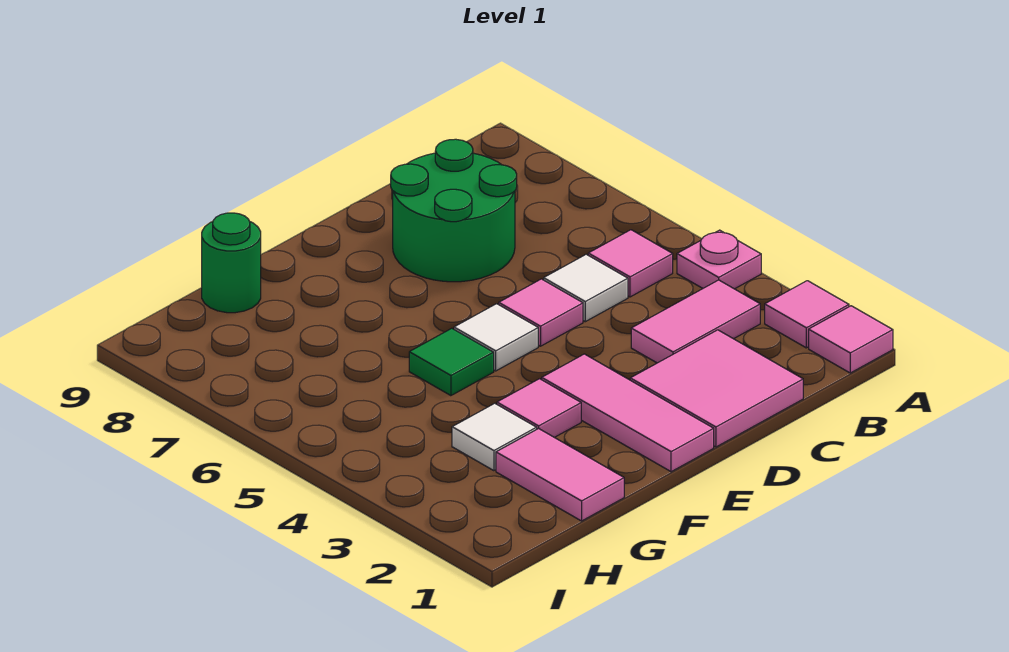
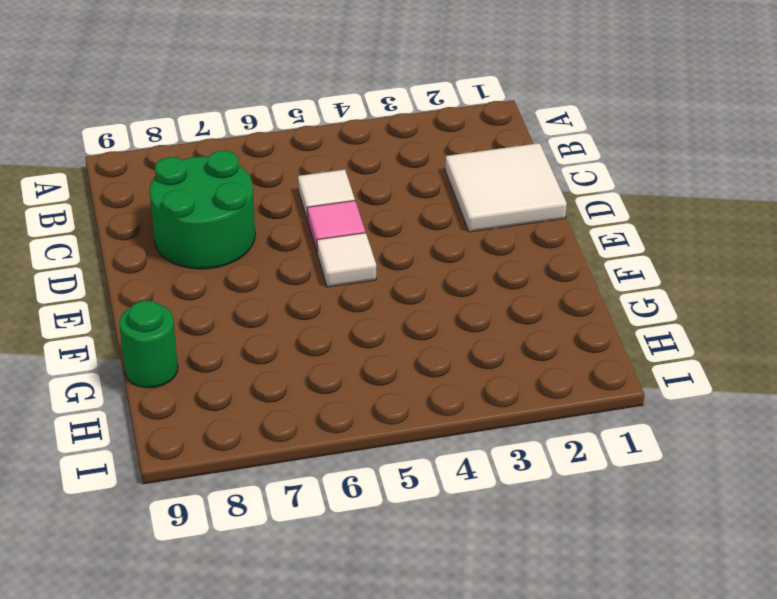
white 2x2 tile [445,143,567,232] -> pink 2x2 tile [630,330,803,447]
none -> pink 1x1 tile [809,306,893,373]
none -> pink 1x1 tile [765,281,849,348]
none -> pink 1x1 plate [677,230,761,289]

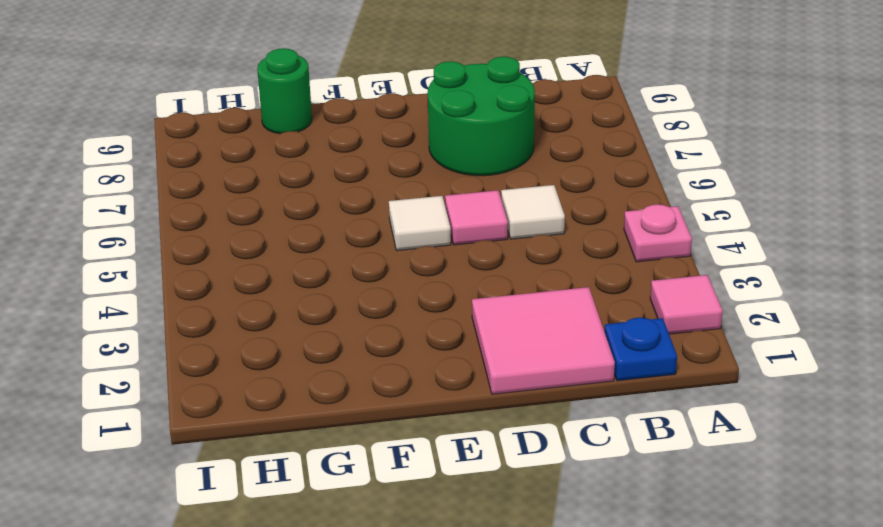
blue 1x1 plate [605,318,677,381] -> none
none -> pink 1x1 tile [809,306,893,373]
none -> pink 1x2 tile [631,280,760,363]
none -> pink 1x1 tile [588,230,673,297]

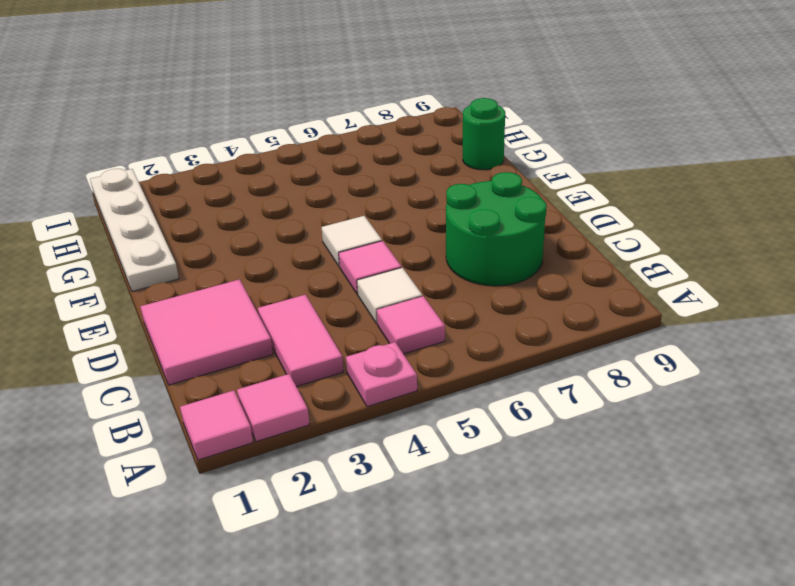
white 1x4 plate [90,169,179,291] -> pink 1x2 tile [496,429,624,521]
none -> pink 1x3 tile [542,354,714,472]
none -> pink 1x1 tile [497,379,581,437]
none -> green 1x1 tile [409,328,494,396]

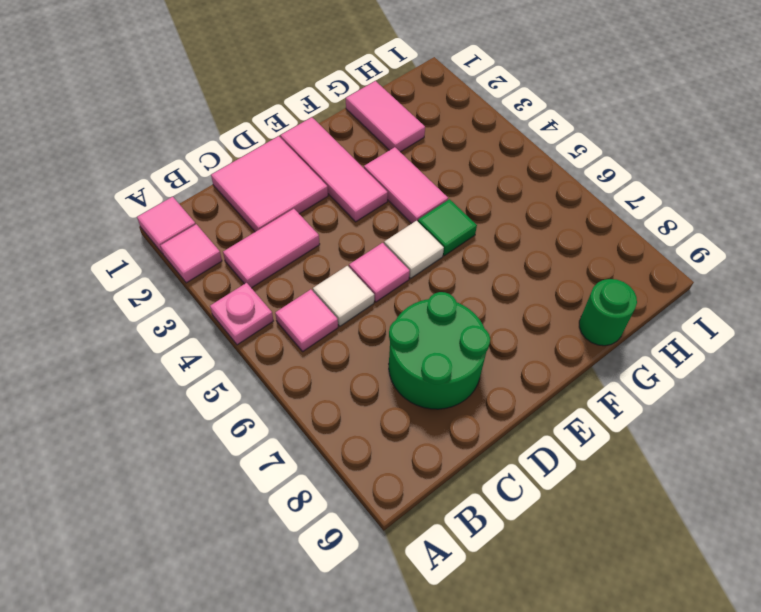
pink 1x2 tile [364,147,448,224] -> pink 1x1 tile [497,379,581,437]
none -> white 1x1 tile [452,403,537,471]

